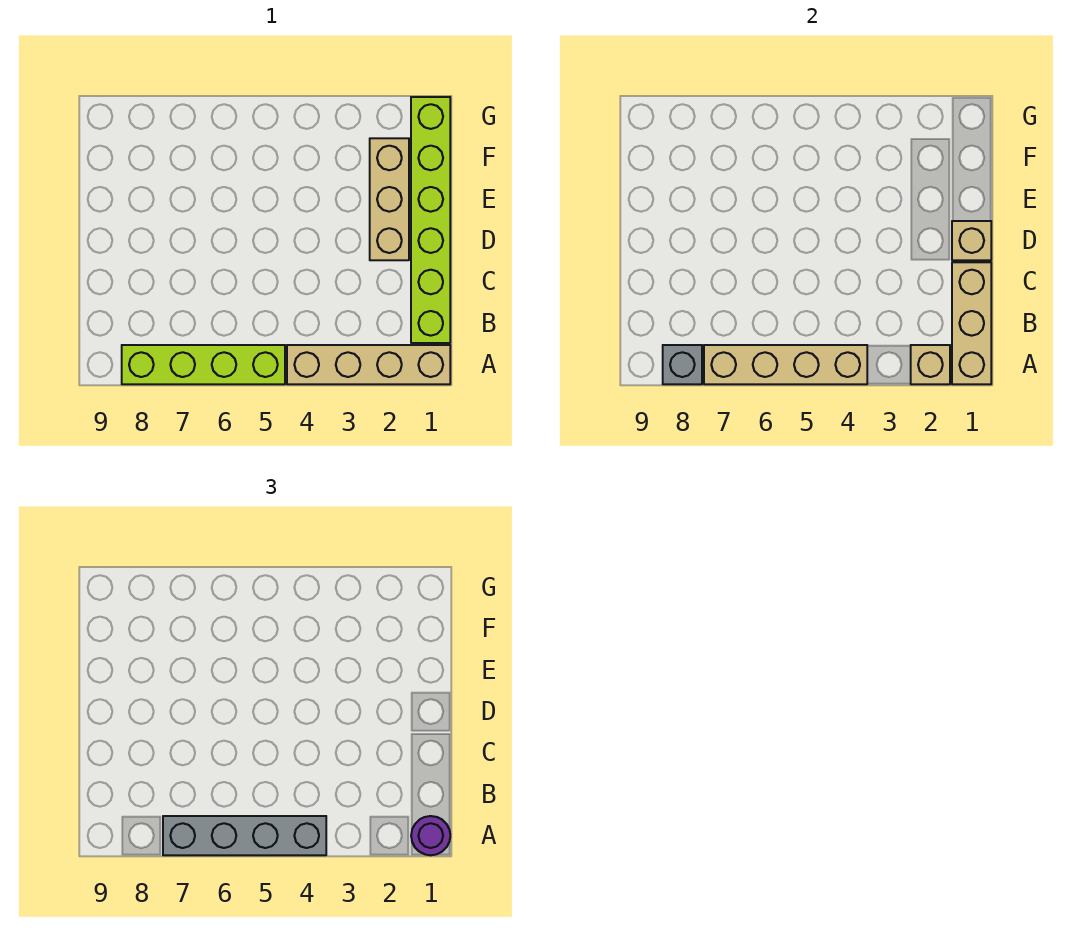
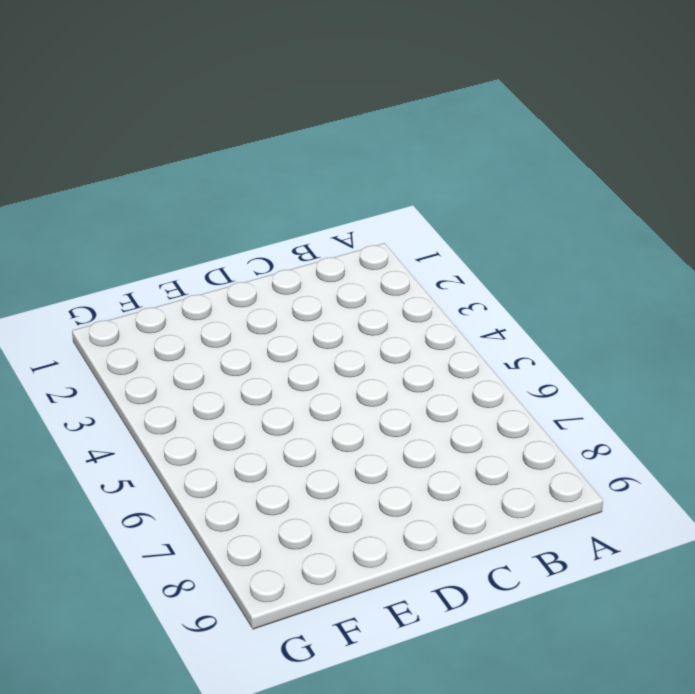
none -> tan 1x4 brick [287,345,450,384]
none -> lime 1x4 brick [122,345,285,384]

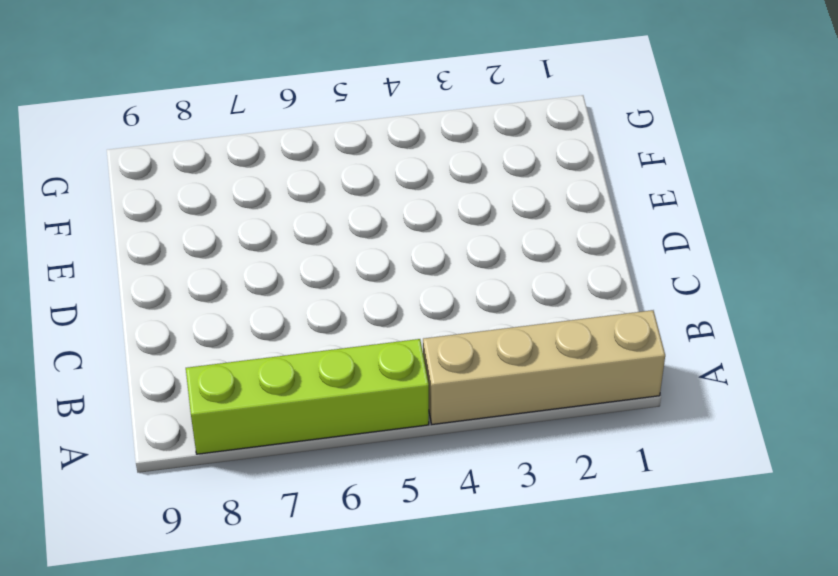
none -> lime 1x6 brick [411,97,450,343]
none -> tan 1x3 brick [370,138,409,260]

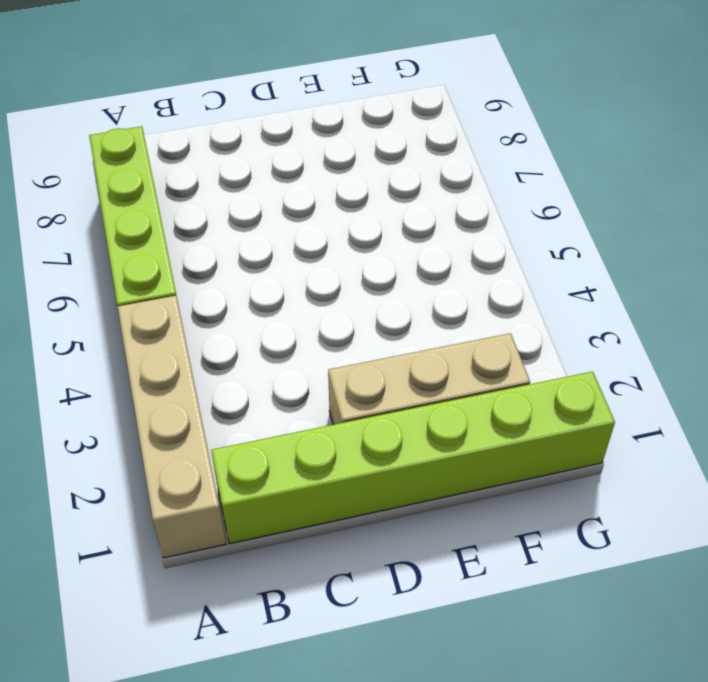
none -> tan 1x3 brick [952,262,991,384]
none -> tan 1x1 brick [911,345,950,384]

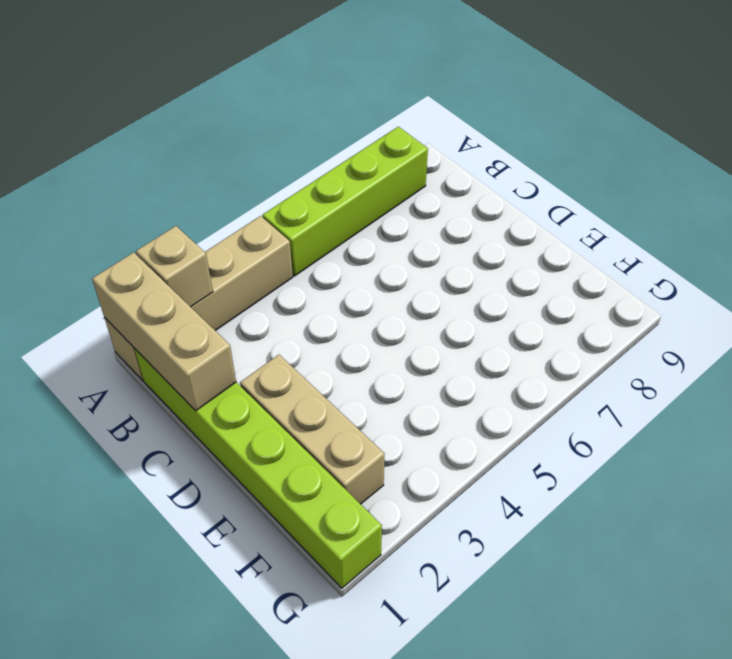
none -> tan 1x4 brick [704,345,867,384]
none -> grey 1x1 brick [663,345,702,384]

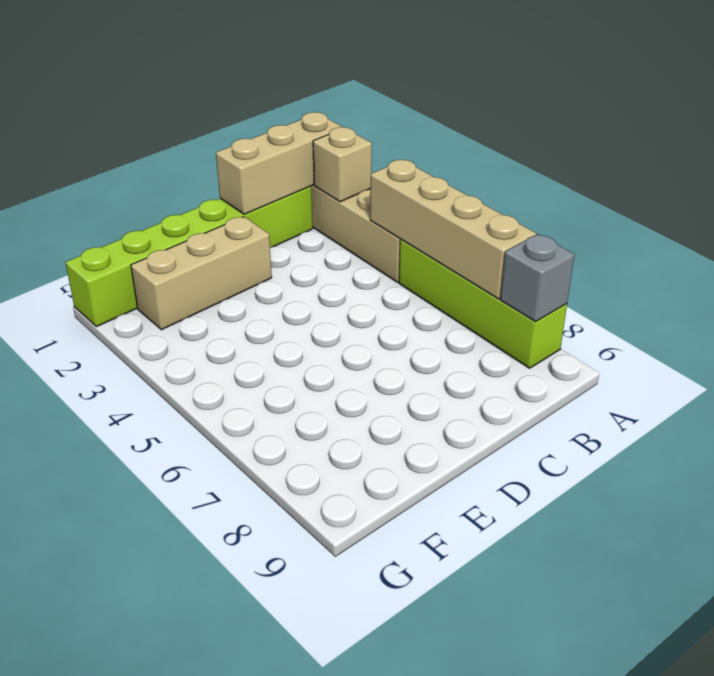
none -> tan 1x1 brick [952,221,991,260]
none -> purple 1x1 round brick [411,816,450,855]

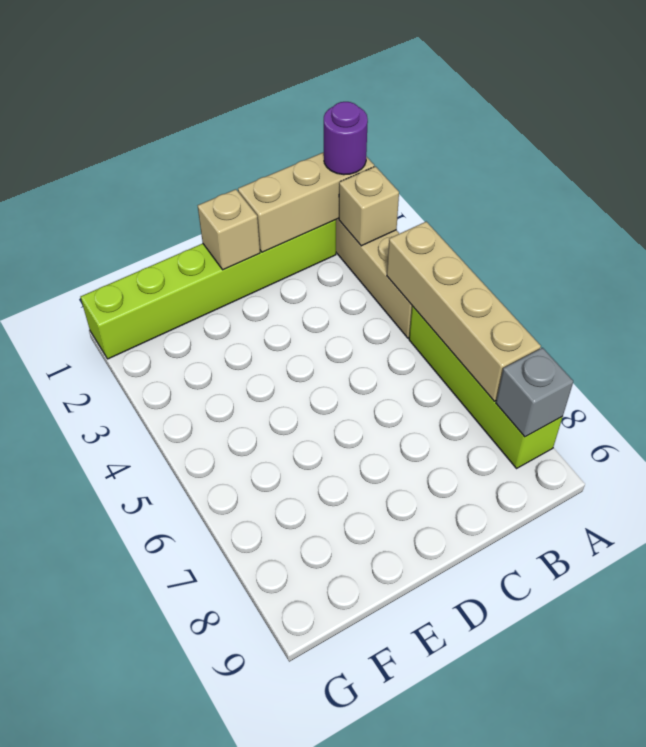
none -> tan 1x3 brick [370,138,409,260]
none -> grey 1x4 brick [163,816,326,855]

